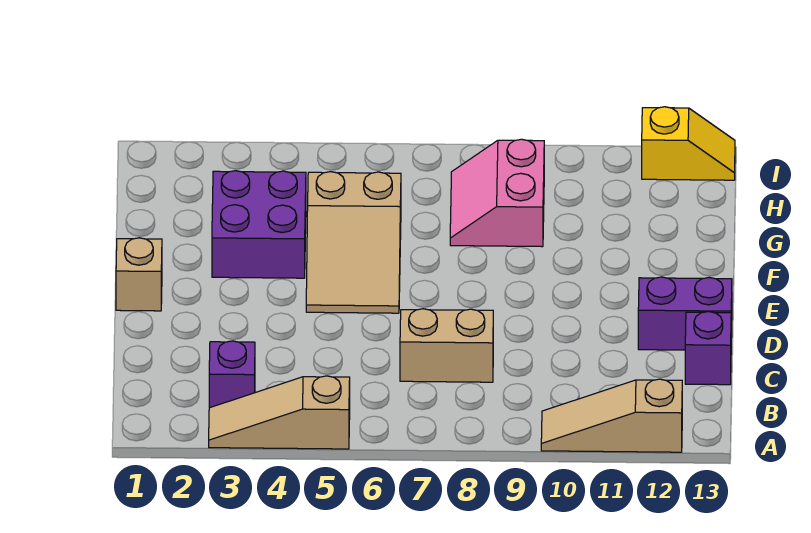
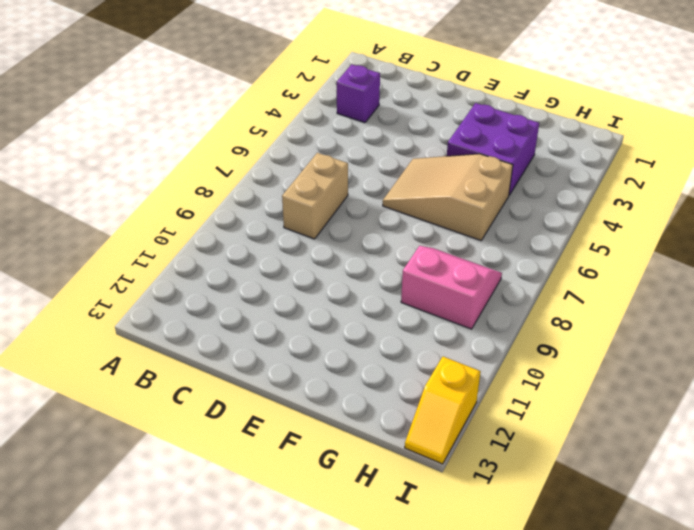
none -> tan 1x3 slope [209,376,350,449]
none -> tan 1x3 slope [541,379,682,452]

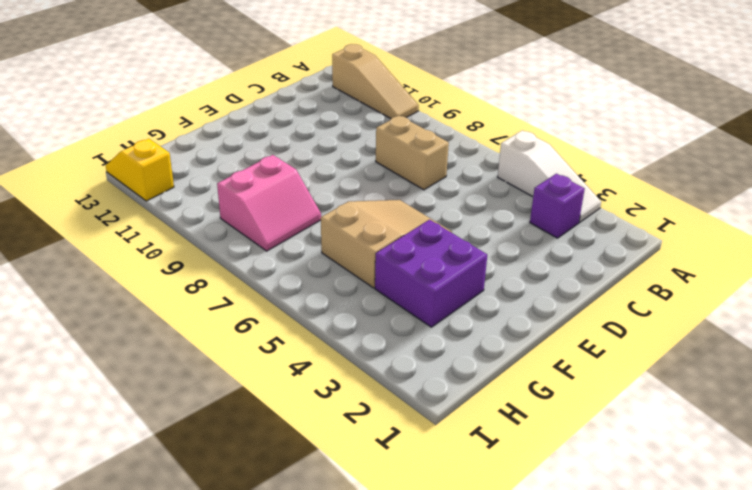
white 1x3 slope [498,130,601,222] -> tan 1x3 slope [209,376,350,449]
none -> purple 1x1 brick [685,312,731,385]
none -> purple 1x2 brick [638,277,732,350]

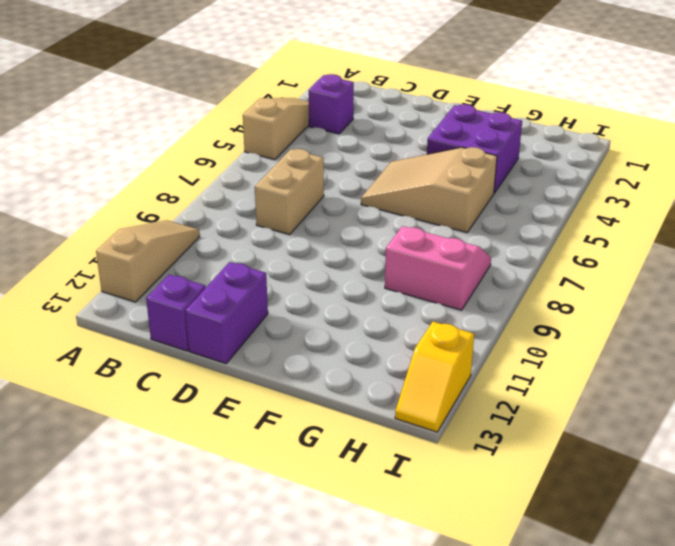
none -> tan 1x1 brick [116,238,162,311]

